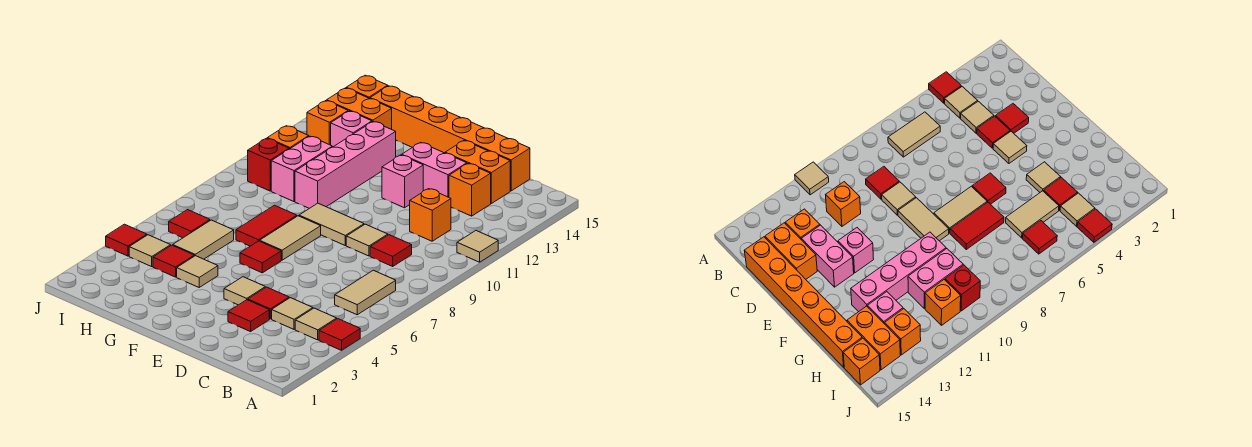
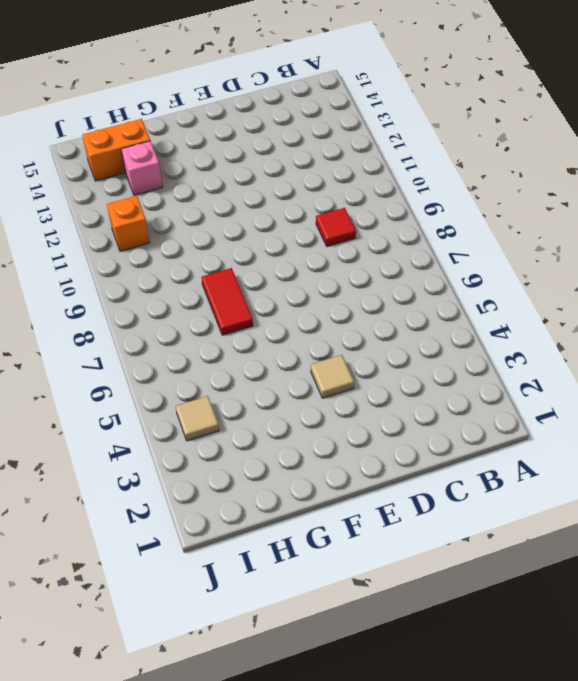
none -> red 1x1 tile [319,319,360,350]
none -> tan 1x1 tile [457,231,498,262]
none -> tan 1x1 tile [295,308,337,340]
none -> tan 1x2 tile [335,270,396,315]

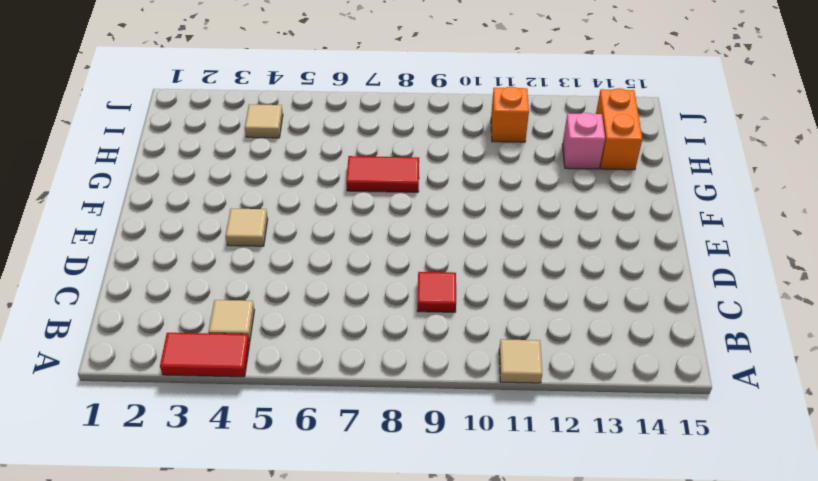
red 1x2 tile [160,333,250,377] -> red 1x1 tile [319,319,360,350]
none -> tan 1x2 tile [335,270,396,315]
none -> tan 1x1 tile [272,298,313,329]
none -> orange 1x1 brick [410,189,451,241]
none -> orange 1x1 brick [449,164,491,216]

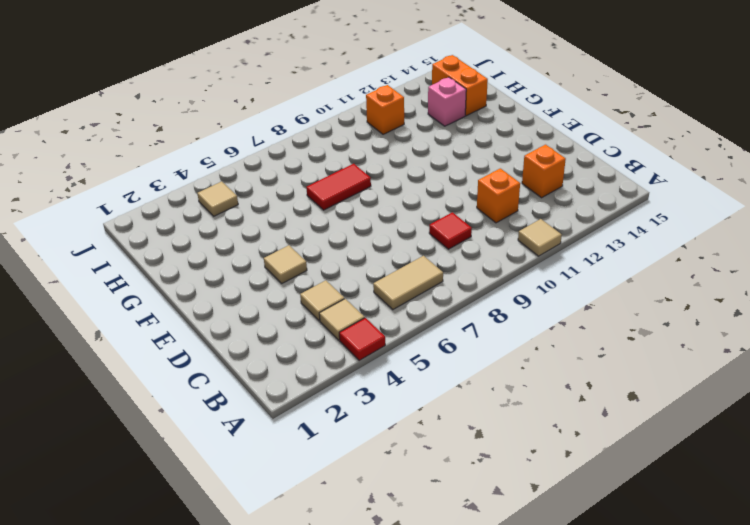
none -> orange 1x2 brick [445,140,510,203]
none -> orange 1x6 brick [370,86,530,191]
none -> red 1x1 tile [228,300,269,332]
none -> red 1x1 tile [248,287,289,319]

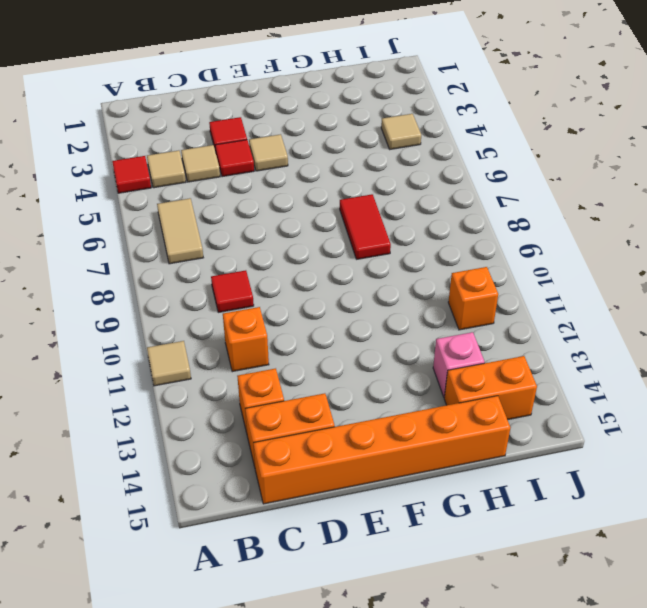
none -> tan 1x1 tile [346,224,388,256]
none -> pink 1x2 brick [402,142,467,197]
none -> tan 1x2 tile [299,203,364,245]
none -> pink 1x1 brick [382,155,423,208]

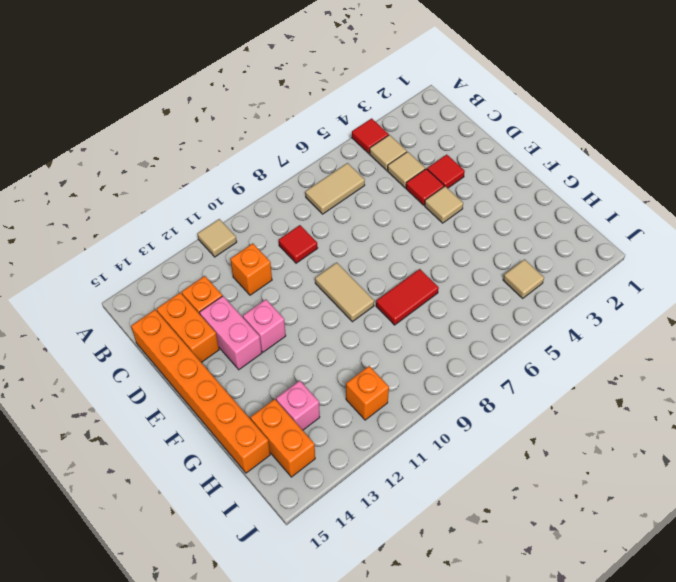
none -> tan 1x1 tile [346,224,388,256]
none -> red 1x1 tile [240,241,281,273]
none -> tan 1x2 tile [260,216,321,260]
none -> tan 1x1 tile [177,256,218,287]

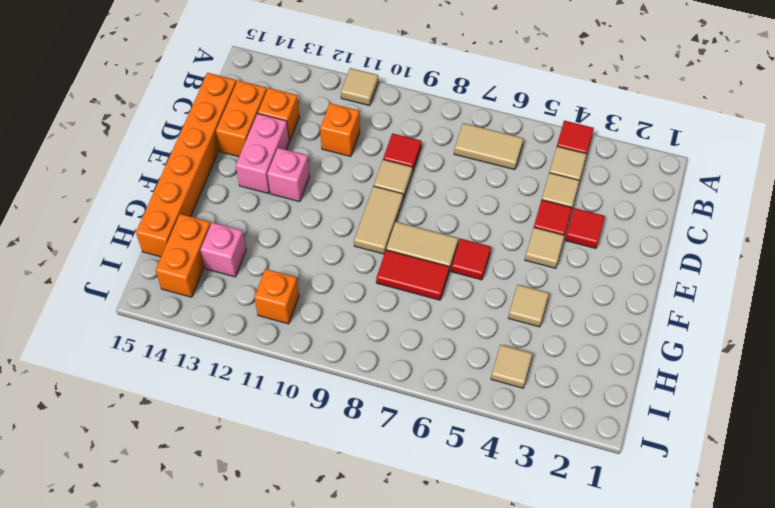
none -> pink 1x4 brick [295,122,396,208]
none -> red 1x1 tile [153,245,194,277]
none -> tan 1x2 tile [173,220,234,259]
none -> pink 1x2 brick [271,136,332,202]

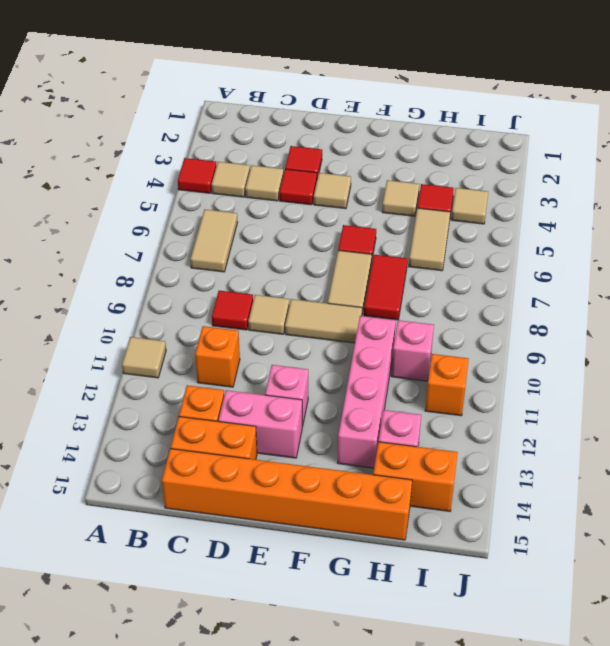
pink 1x1 brick [391,320,434,381] -> pink 1x2 brick [271,136,332,202]
none -> red 1x1 tile [169,210,210,238]
none -> red 1x1 brick [248,138,289,191]
none -> orange 1x1 brick [307,101,348,145]
none -> orange 1x1 brick [346,75,388,99]

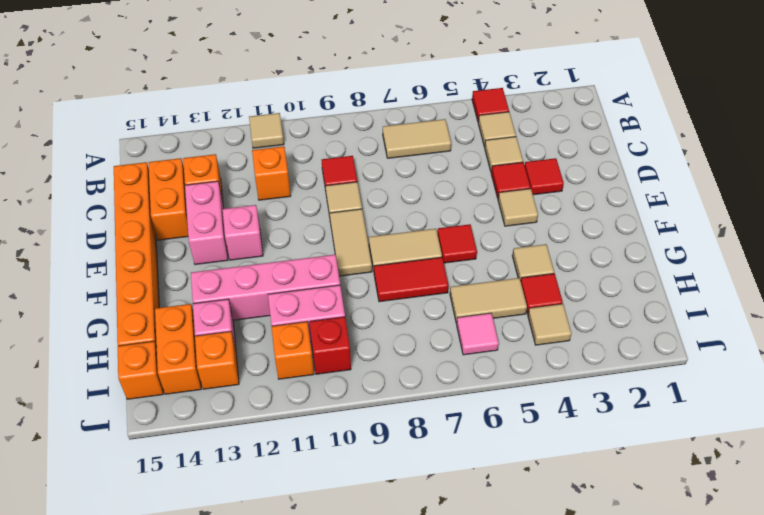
pink 1x1 tile [457,313,499,355] -> red 1x1 tile [169,210,210,238]
none -> red 1x1 tile [106,224,147,256]

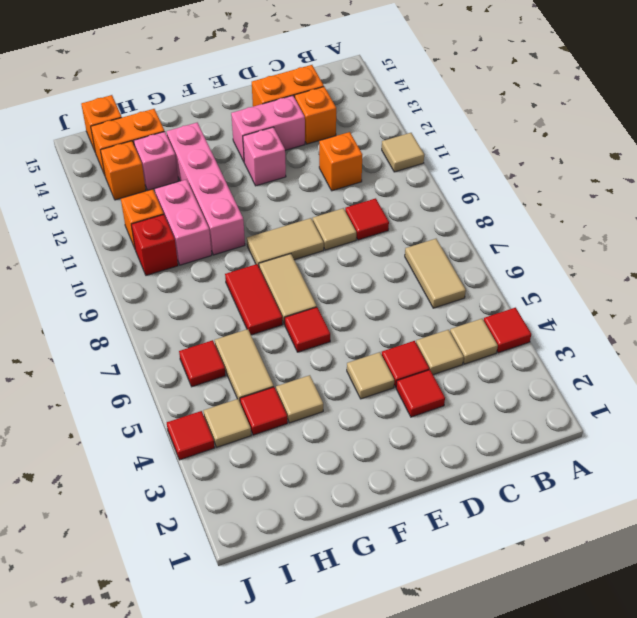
none -> orange 1x6 brick [370,86,530,191]

